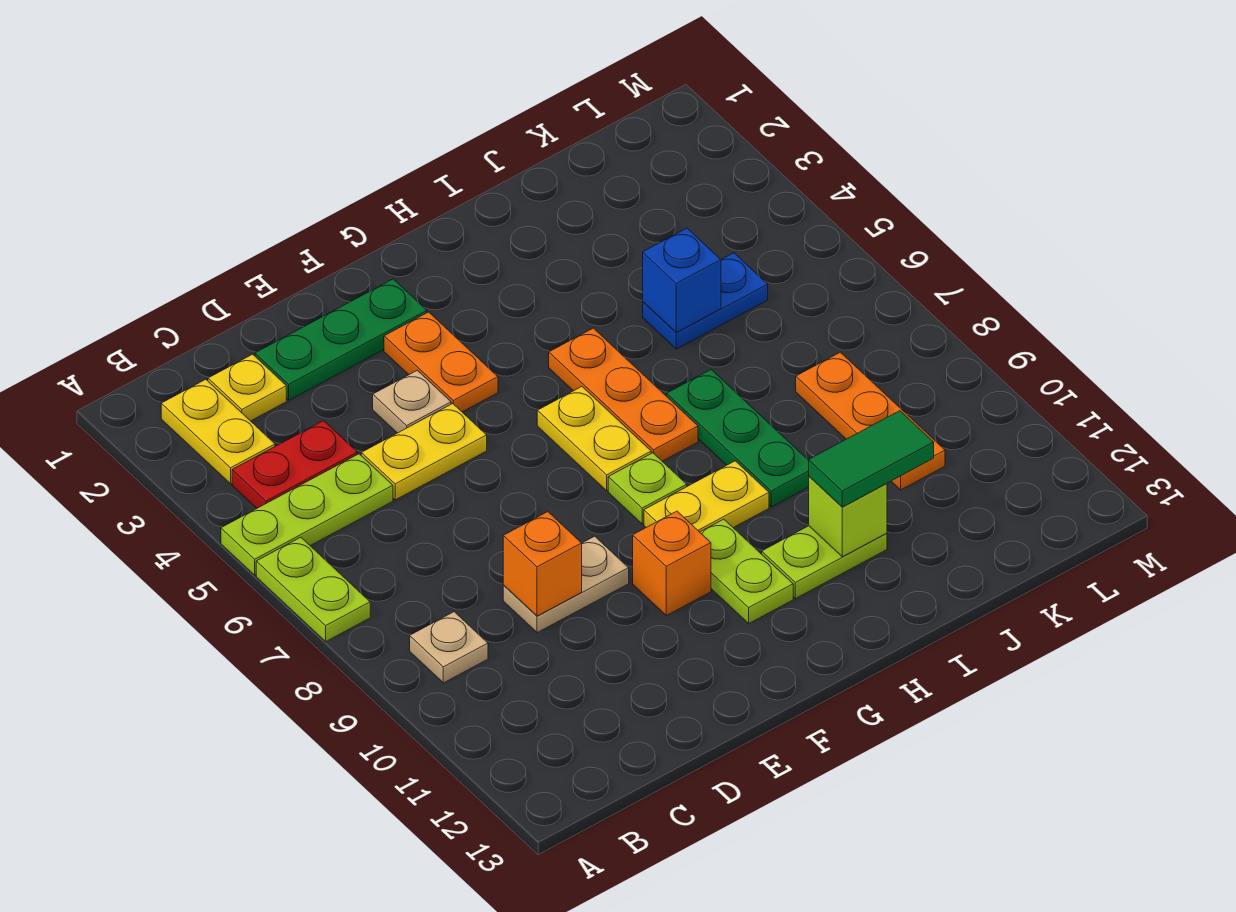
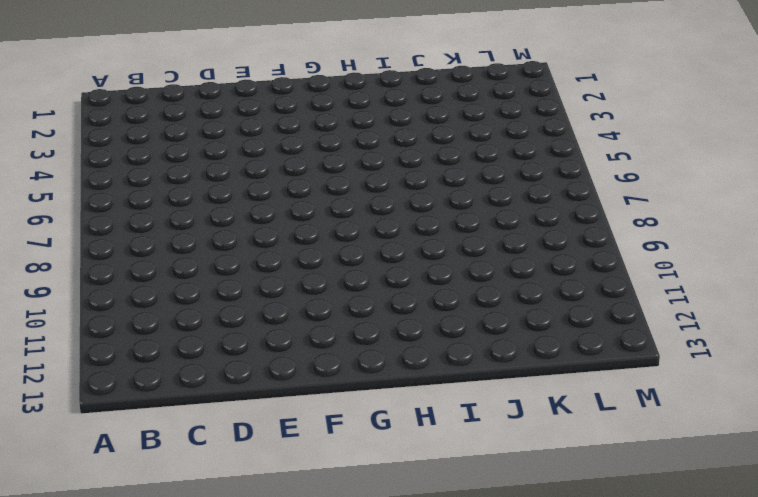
none -> lime 1x3 plate [221,454,393,575]
none -> lime 1x2 plate [256,537,370,642]
none -> yellow 1x2 plate [161,379,275,484]

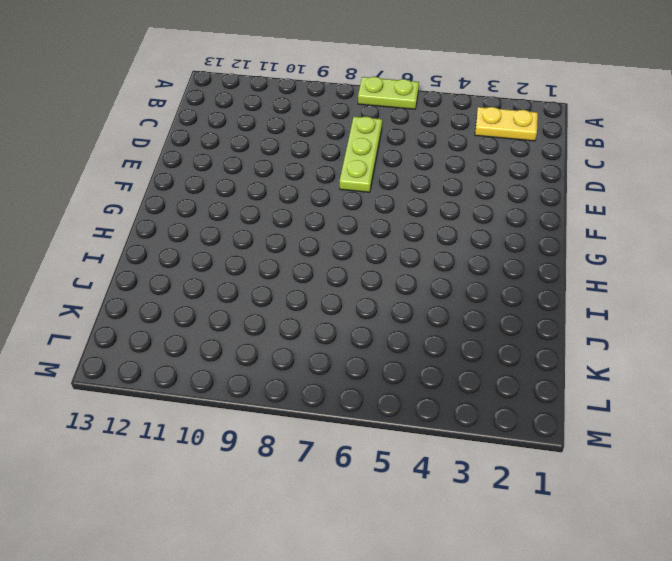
lime 1x3 plate [340,117,382,192] -> lime 1x3 plate moved to [221,454,393,575]
none -> red 1x2 plate [232,421,357,508]
none -> tan 1x1 plate [410,612,488,683]
none -> yellow 1x1 plate [208,354,286,421]

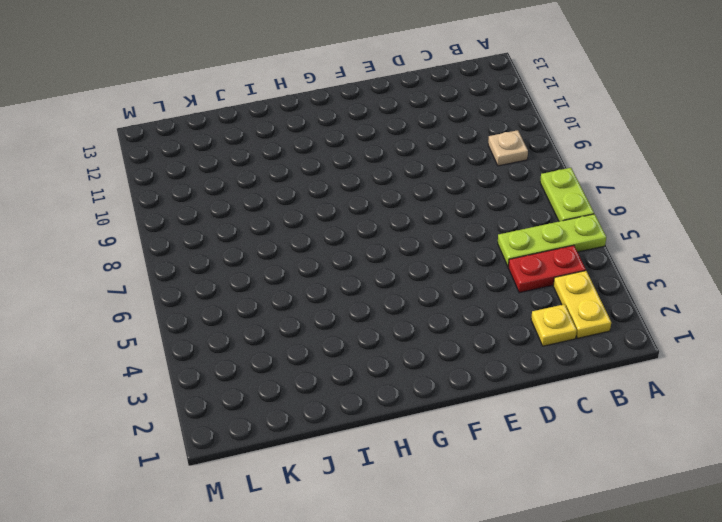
none -> green 1x3 plate [255,279,427,400]
none -> yellow 1x2 plate [361,404,487,500]
none -> tan 1x2 plate [503,536,629,633]

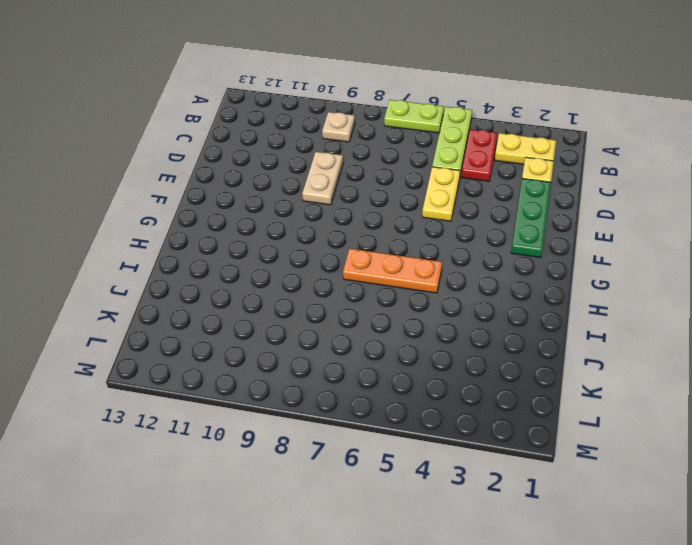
none -> tan 1x1 plate [373,370,451,433]
none -> orange 1x2 plate [384,312,498,412]
none -> orange 1x1 brick [633,511,711,616]

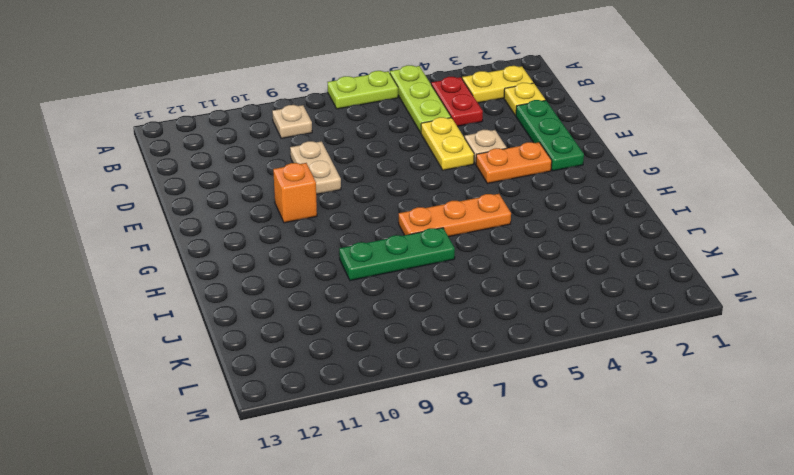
none -> yellow 1x2 plate [537,387,651,491]
none -> lime 1x1 plate [608,453,687,524]
none -> yellow 1x2 plate [644,461,769,532]

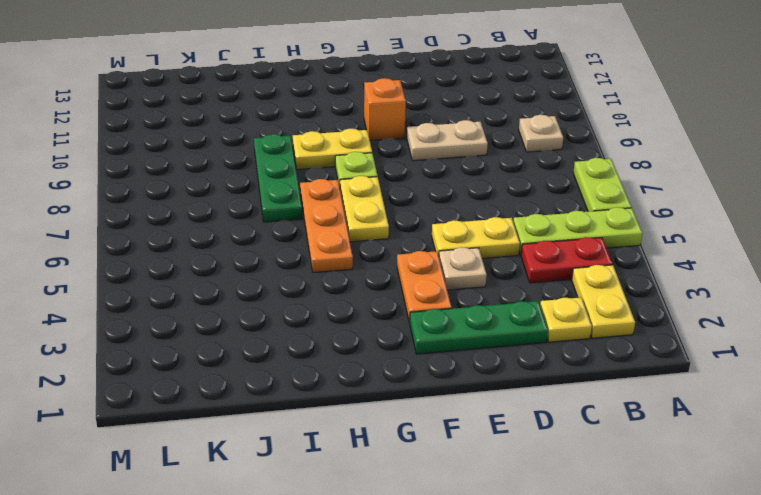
none -> lime 1x2 plate [700,519,793,623]
none -> lime 1x2 plate [762,526,887,599]
none -> blue 1x2 plate [643,253,768,349]

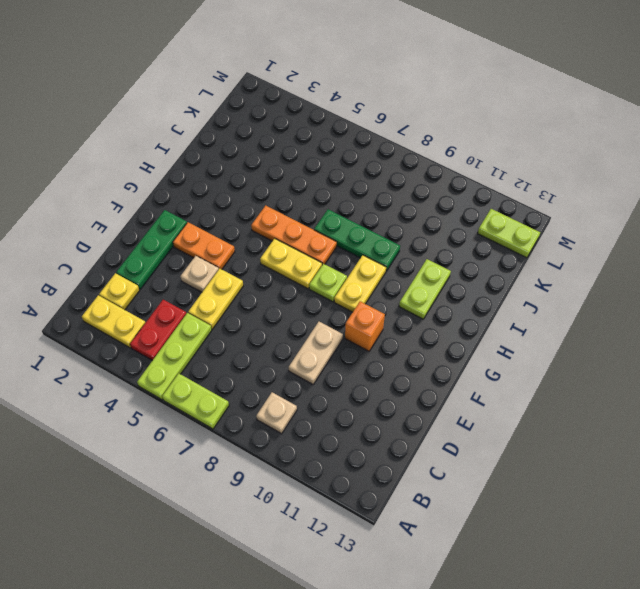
lime 1x2 plate [478,209,540,258] -> lime 1x2 plate moved to [700,519,793,623]
none -> blue 1x2 plate [643,253,768,349]
none -> orange 1x3 plate [796,352,945,490]
none -> orange 1x1 brick [503,512,582,616]

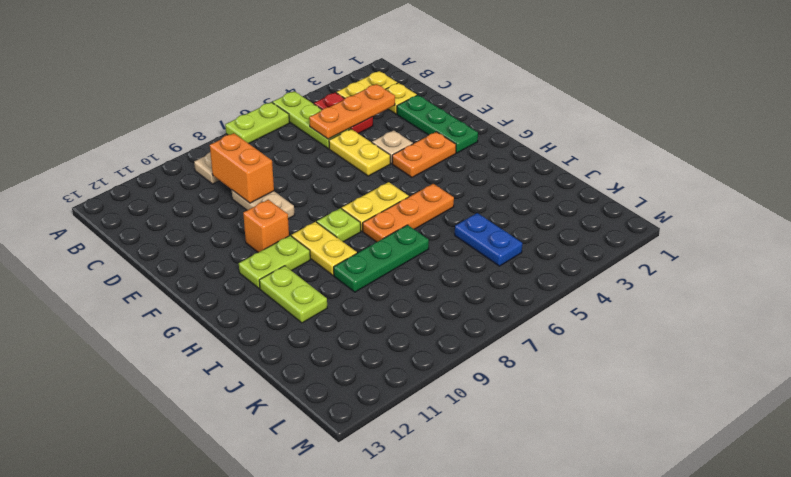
orange 1x3 plate [309,84,395,139] -> orange 1x3 plate moved to [796,352,945,490]
orange 1x2 brick [210,133,274,203] -> orange 1x1 brick [503,512,582,616]
none -> lime 1x1 brick [809,477,887,557]
none -> blue 1x1 brick [643,228,721,332]
none -> green 1x2 tile [809,411,934,507]

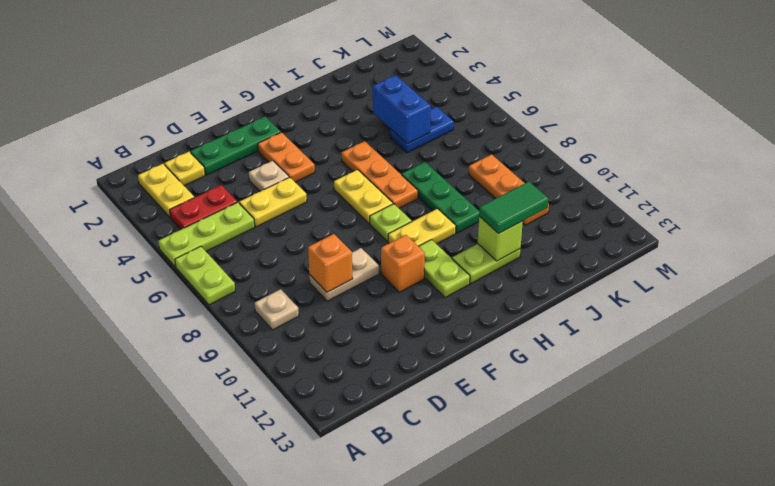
blue 1x2 brick [373,75,431,144] -> blue 1x1 brick [643,228,721,332]

